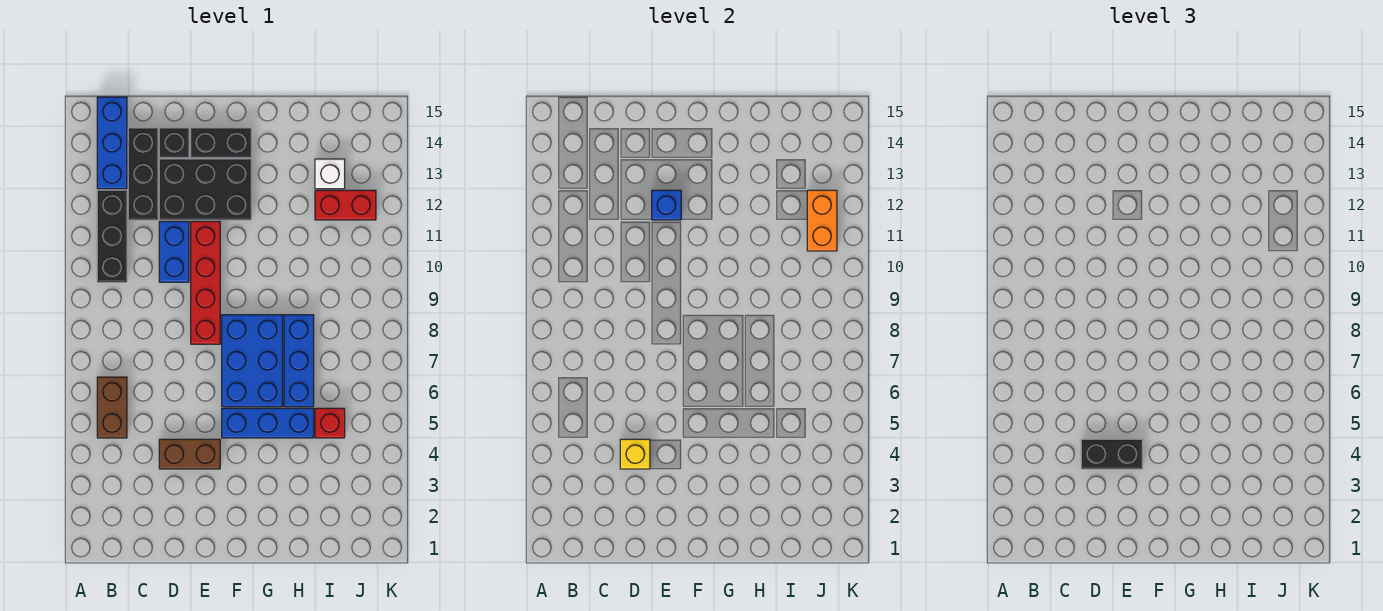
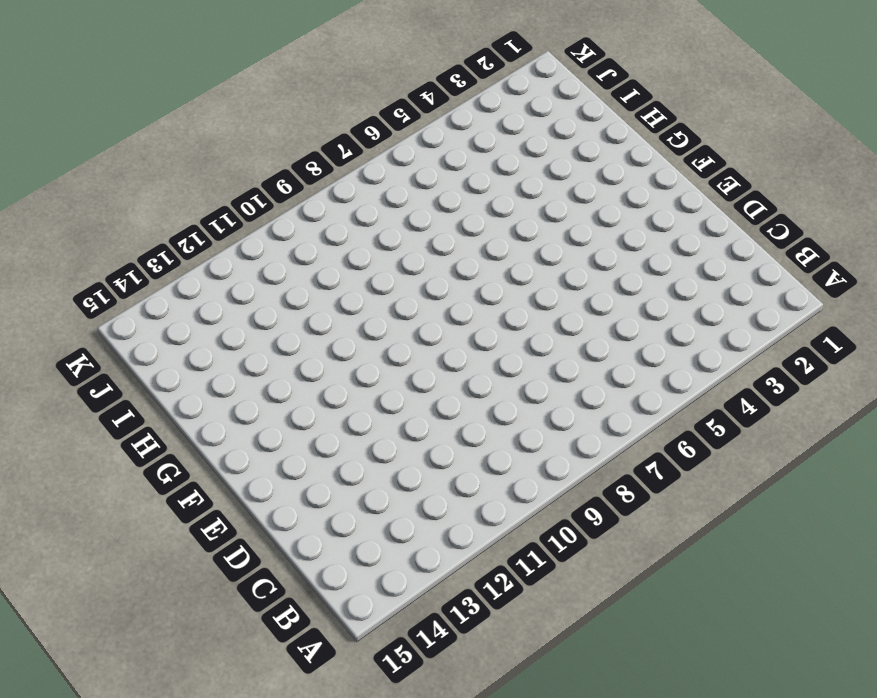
none -> brown 1x2 brick [97,377,127,438]
none -> black 1x3 brick [97,190,127,282]
none -> blue 1x3 brick [97,97,127,189]

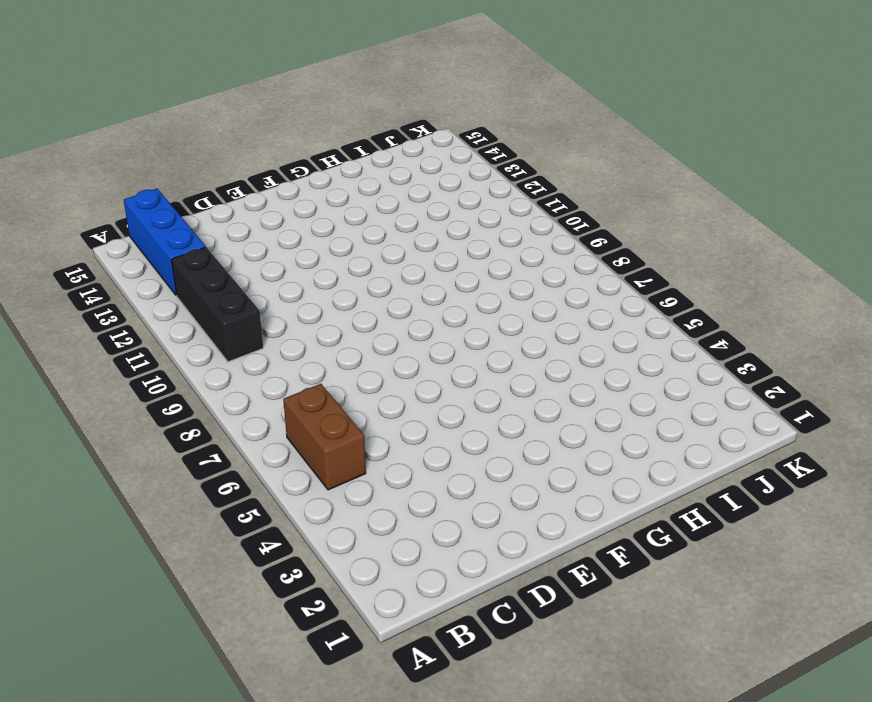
none -> black 1x3 brick [128,128,158,220]
none -> brown 1x2 brick [159,439,220,469]
none -> blue 1x2 brick [159,221,189,282]

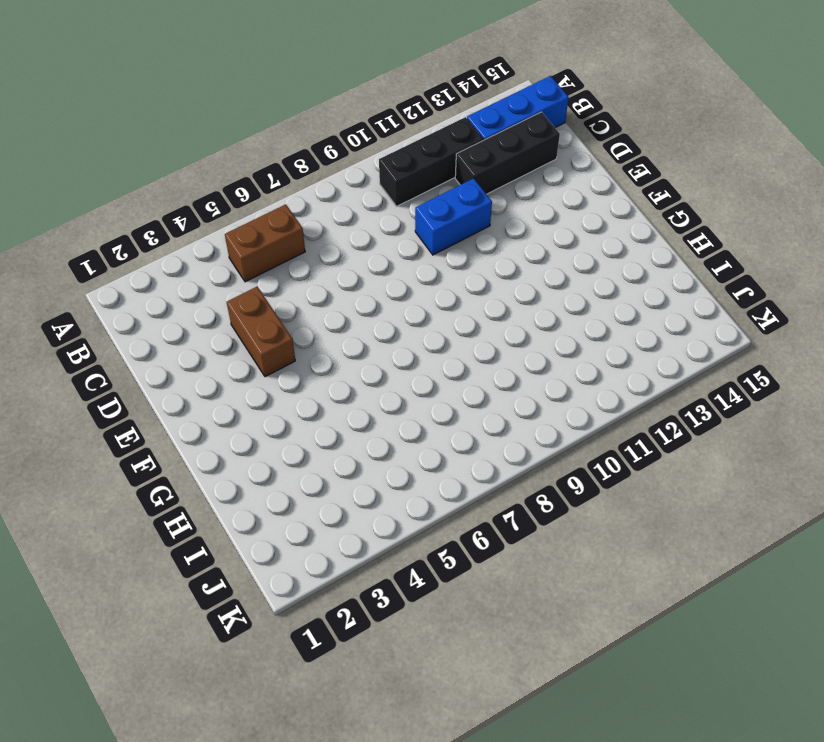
none -> black 2x3 brick [159,159,251,220]
none -> black 1x1 brick [159,128,189,158]
none -> red 1x4 brick [191,221,220,344]

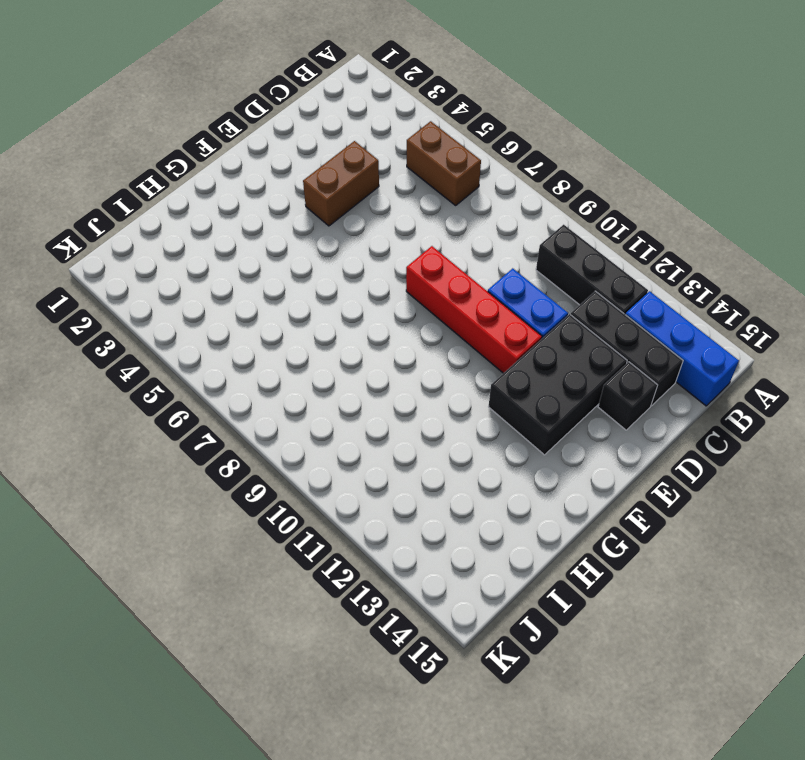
none -> black 1x2 brick [191,128,251,158]
none -> blue 1x3 brick [222,408,314,438]
none -> blue 2x3 brick [222,315,283,407]

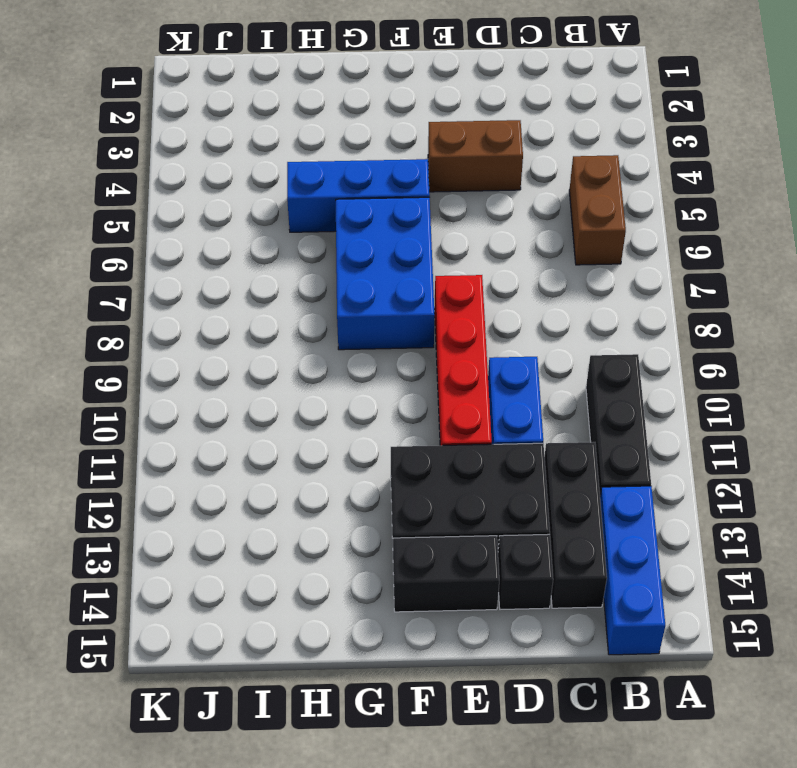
none -> blue 1x3 brick [284,315,314,407]
none -> red 1x1 brick [315,408,345,438]
none -> red 1x2 brick [315,190,376,220]

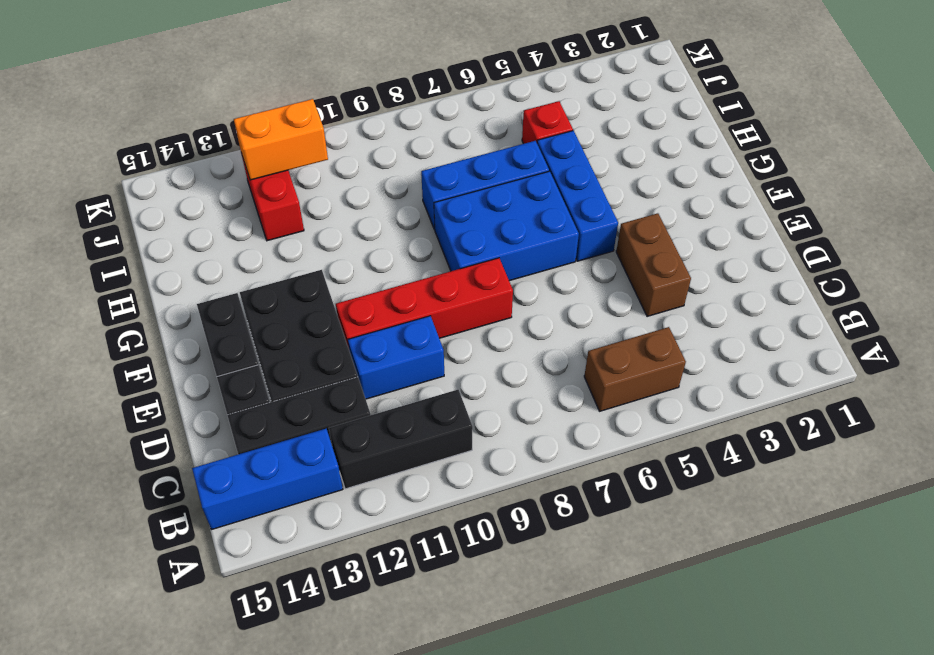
none -> white 1x1 brick [315,159,345,189]
none -> yellow 1x1 brick [620,439,650,469]
none -> blue 1x1 brick [652,190,681,220]

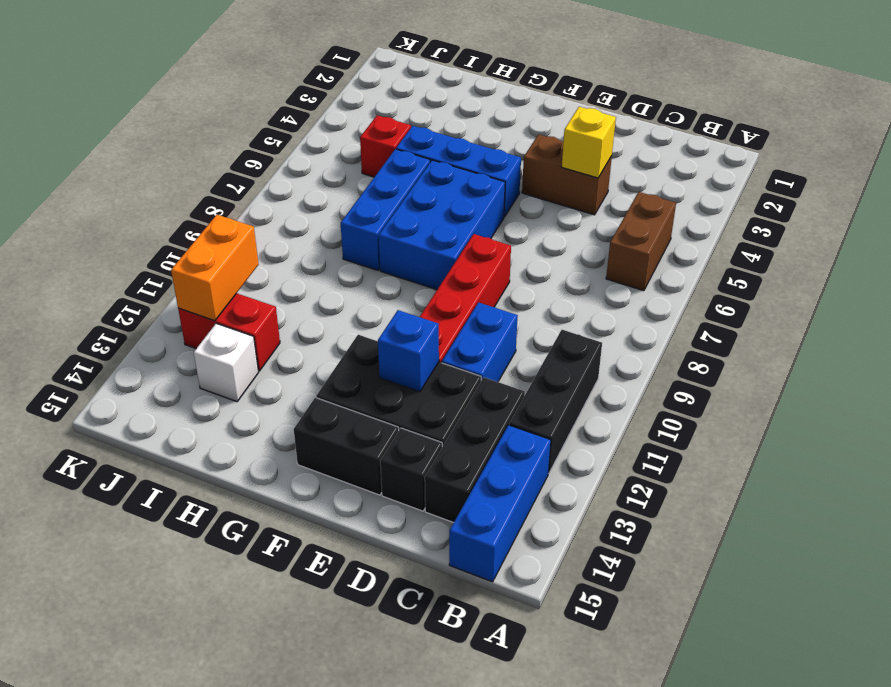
none -> black 1x2 brick [1081,439,1142,469]

